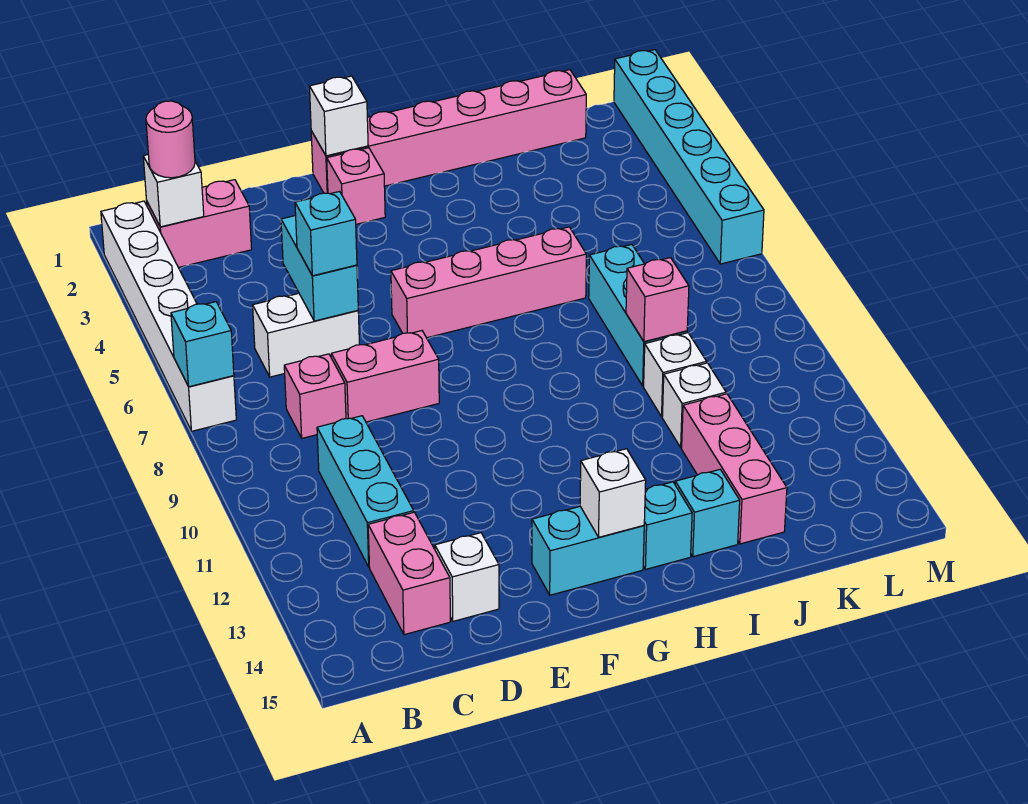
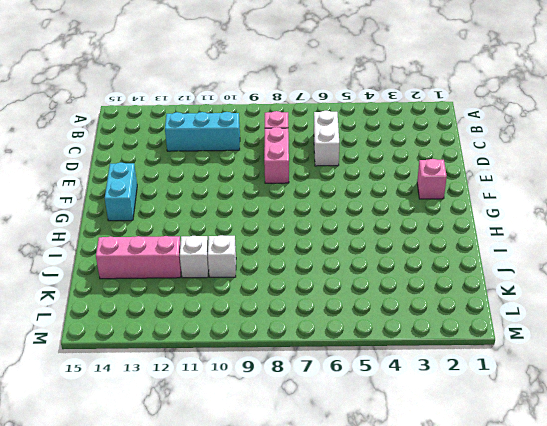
none -> white 1x6 brick [101,201,236,431]
none -> pink 1x2 brick [147,180,252,267]
none -> pink 1x2 brick [368,512,450,635]

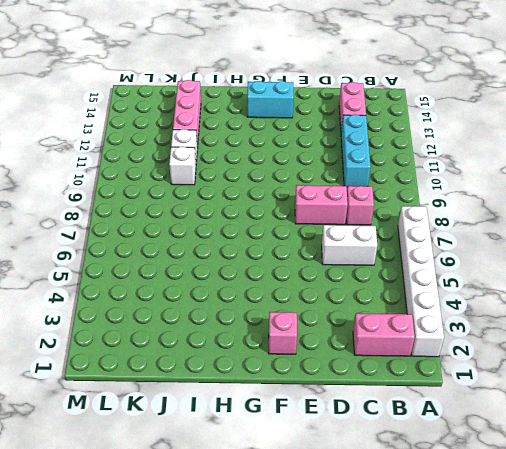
none -> white 1x1 brick [435,533,499,621]
none -> pink 1x6 brick [311,70,586,193]
none -> pink 1x4 brick [391,227,586,338]

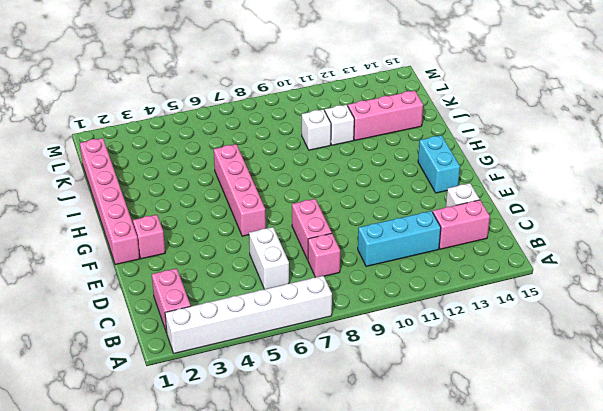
none -> cyan 1x1 brick [643,482,692,569]
none -> cyan 1x1 brick [675,470,740,557]
none -> cyan 1x3 brick [589,245,687,386]

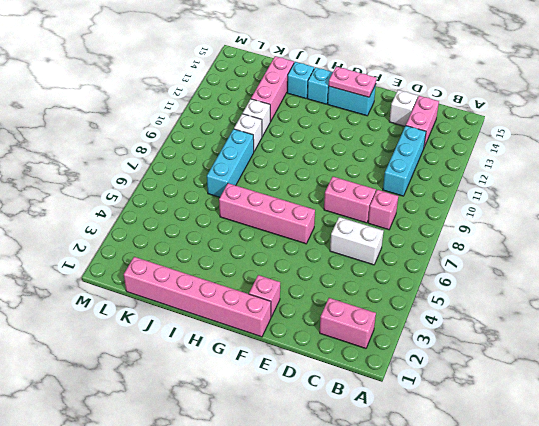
pink 1x2 plate [329,67,376,97] -> white 1x1 brick [580,449,646,537]
none -> white 1x6 brick [101,201,236,431]
none -> cyan 1x6 brick [614,50,764,264]
none -> cyan 1x1 brick [171,302,234,387]

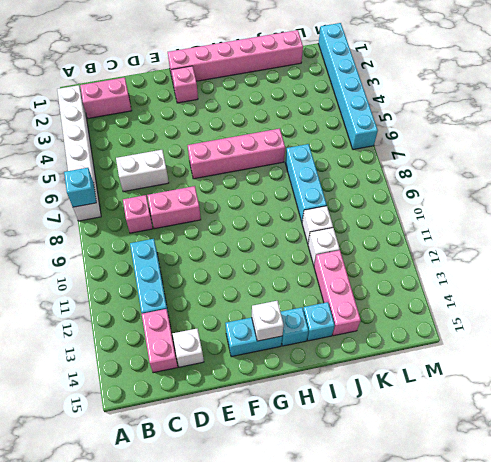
none -> white 1x1 brick [143,155,204,227]
none -> cyan 1x2 brick [281,216,358,321]
none -> white 1x1 brick [310,76,368,156]

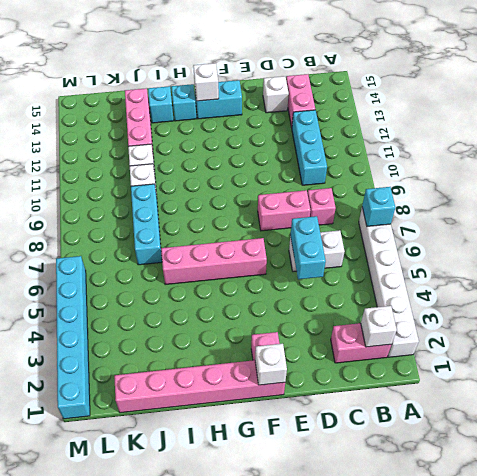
none -> pink 1x1 brick [626,258,689,342]
none -> pink 1x1 round brick [146,101,195,178]
none -> cyan 1x1 brick [295,192,357,276]

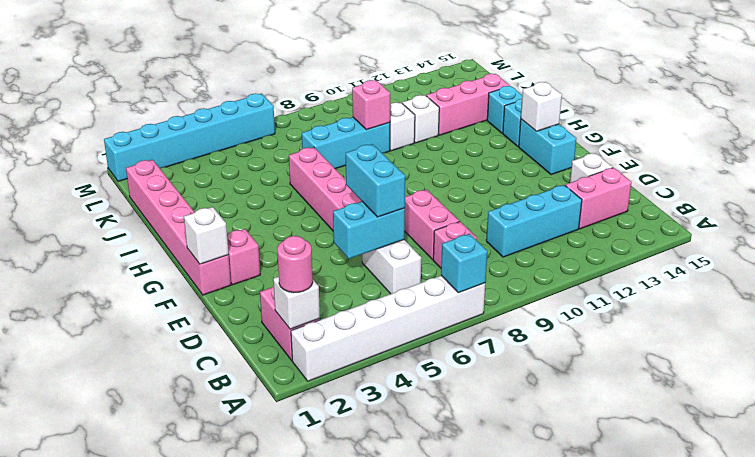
cyan 1x2 brick [346,144,405,217] -> cyan 1x1 brick [295,192,357,276]

